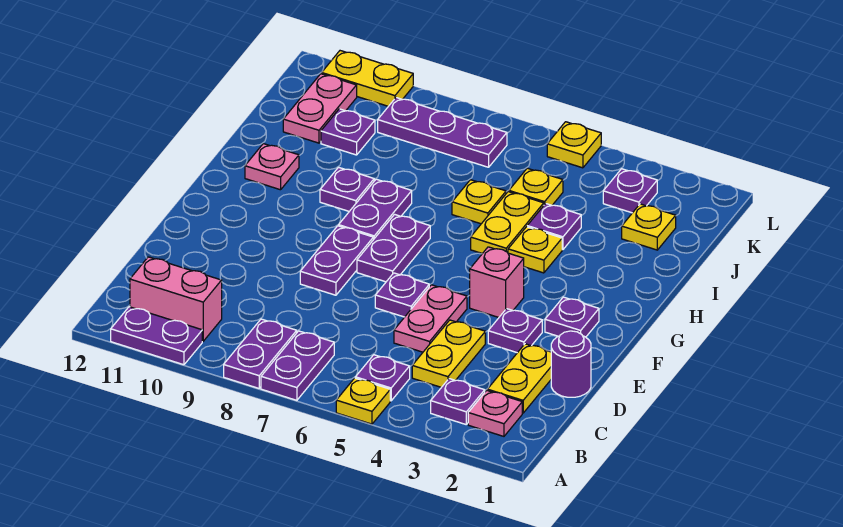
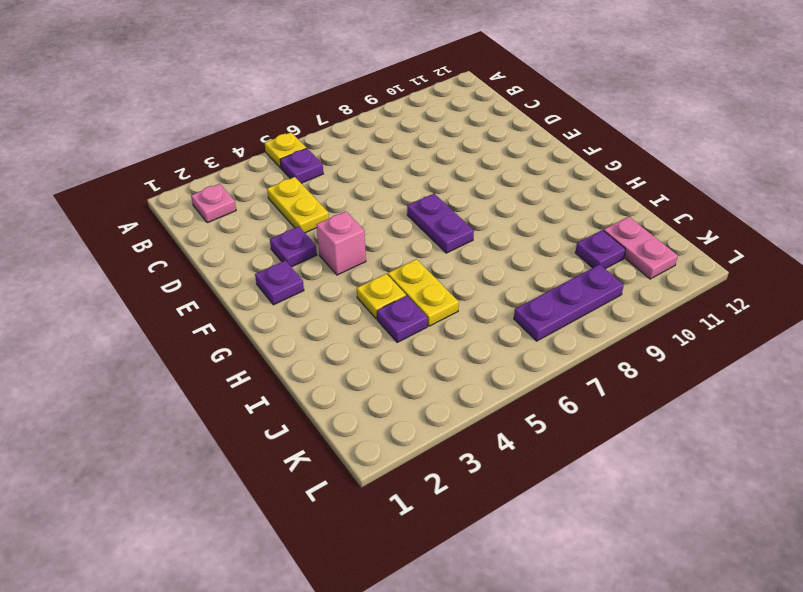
none -> purple 1x2 plate [261,331,334,400]
none -> purple 1x2 plate [224,319,297,388]
none -> purple 1x2 plate [111,307,202,365]
none -> purple 1x1 plate [431,379,485,424]

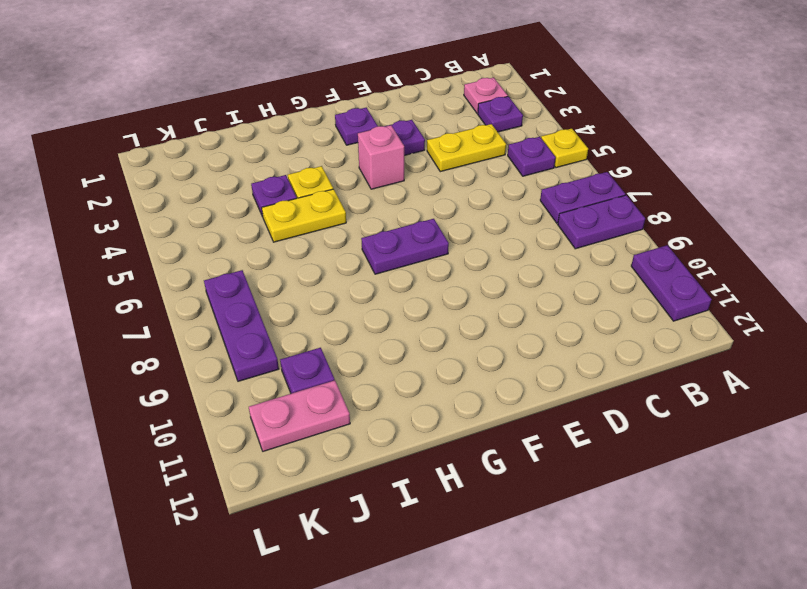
none -> pink 1x2 brick [130,257,222,341]
none -> yellow 1x2 plate [487,344,551,413]
none -> purple 1x1 round brick [551,331,591,397]
none -> pink 1x2 plate [394,285,467,352]

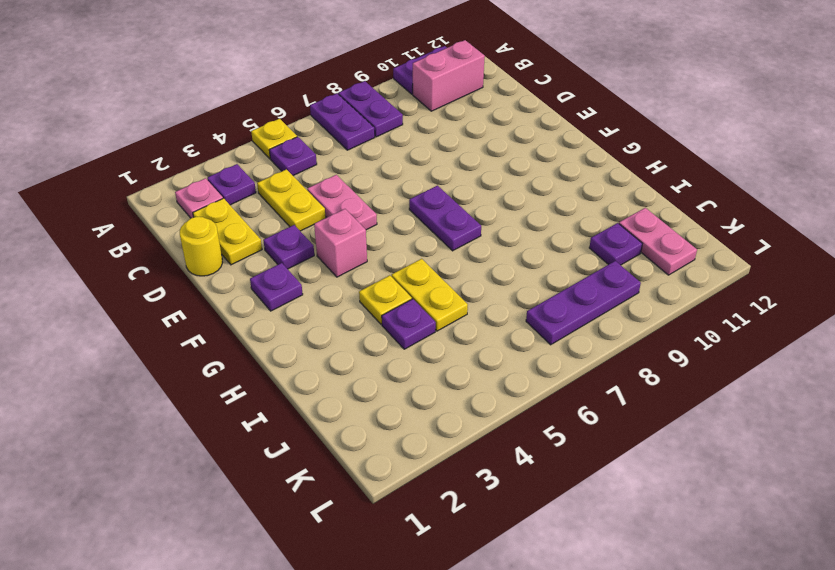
yellow 1x1 round brick [180,217,223,276] -> purple 1x1 round brick [551,331,591,397]
none -> purple 1x1 plate [375,273,429,317]
none -> purple 1x2 plate [300,226,373,295]
none -> purple 1x2 plate [339,179,412,240]
none -> purple 1x1 plate [320,167,374,211]

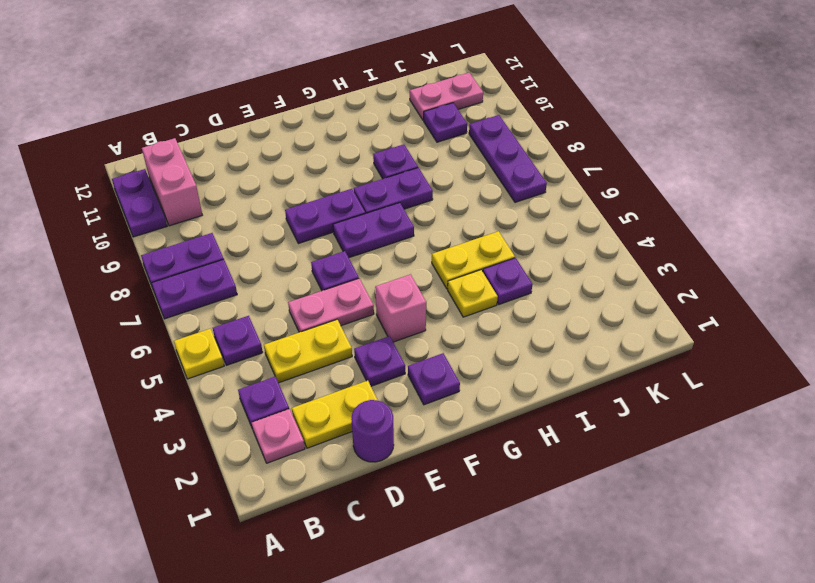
none -> pink 1x1 plate [245,144,299,190]
none -> yellow 1x1 plate [452,180,506,224]
none -> yellow 1x1 plate [622,204,676,250]
none -> yellow 1x1 plate [509,168,563,205]

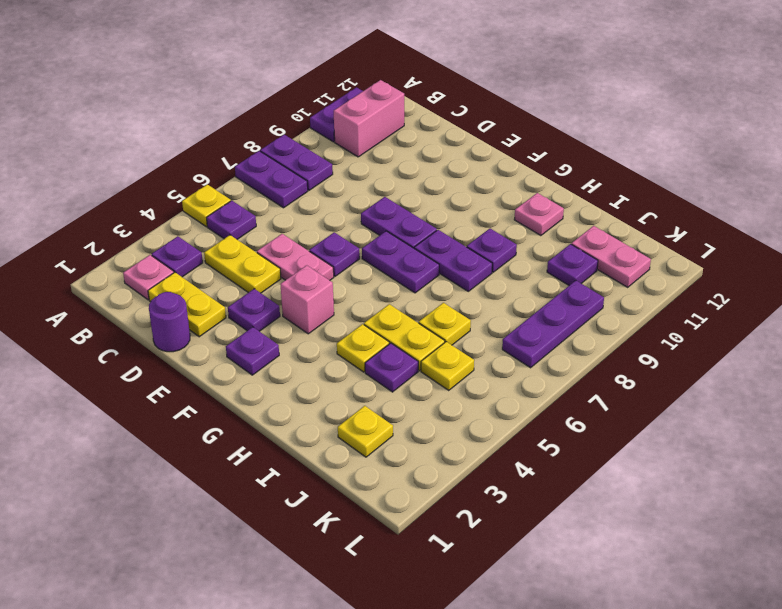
none -> purple 1x1 plate [603,169,657,213]
none -> yellow 1x1 plate [547,122,601,168]
none -> yellow 1x2 plate [322,51,413,106]

